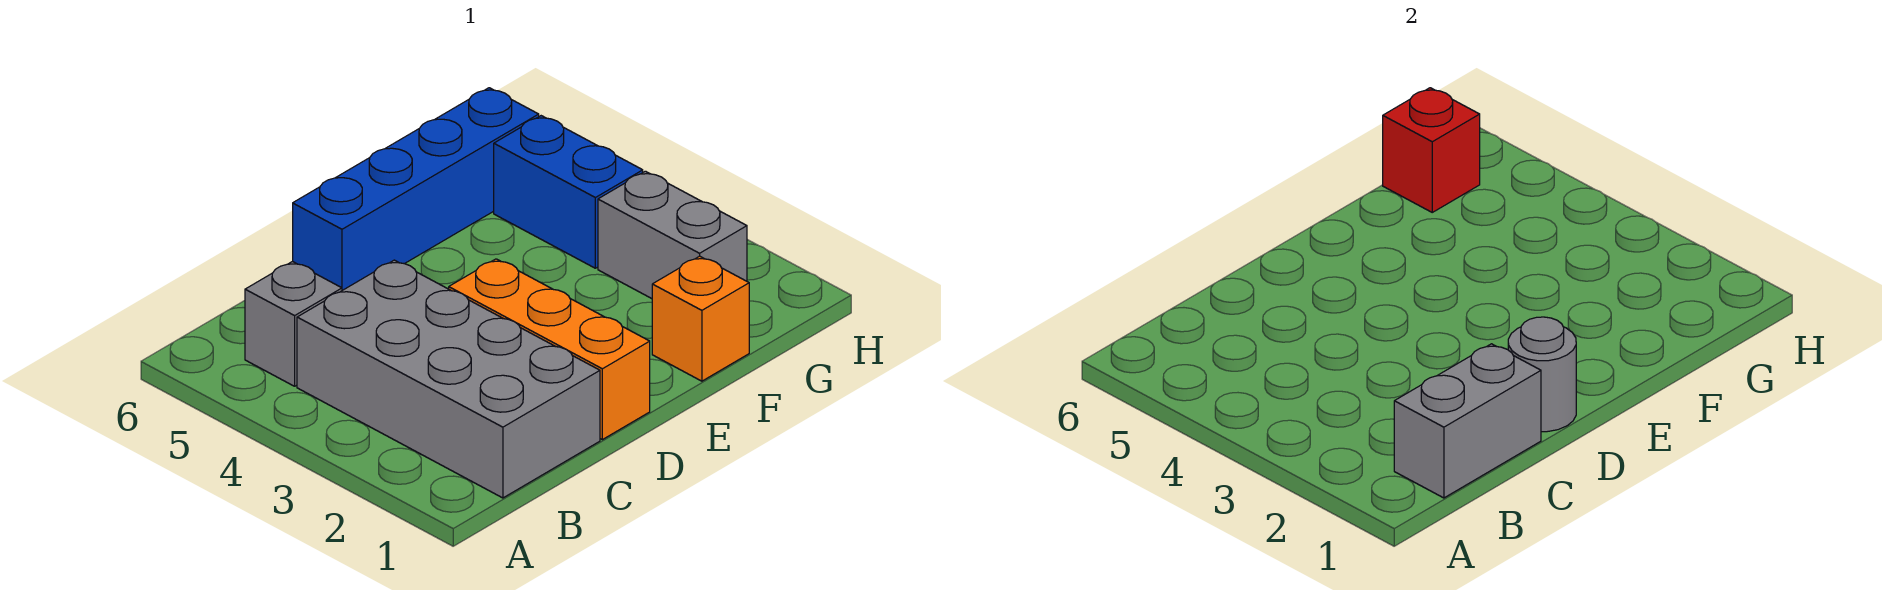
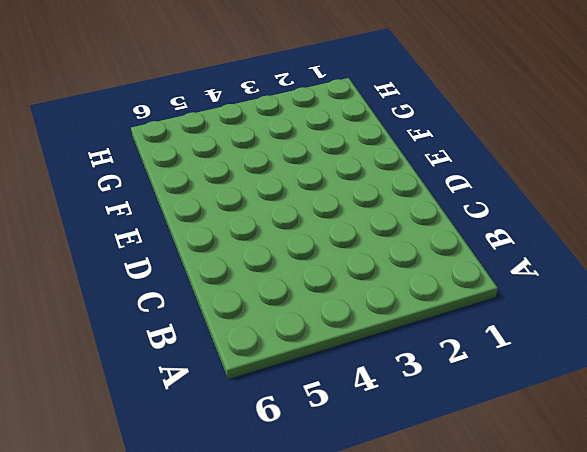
none -> grey 2x4 brick [297,260,600,498]
none -> grey 1x1 brick [245,261,342,386]

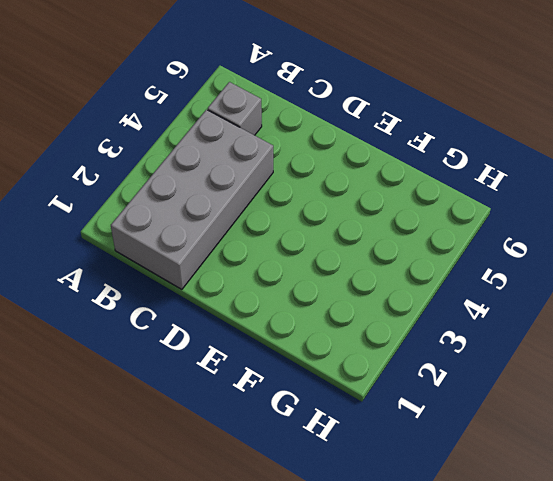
none -> orange 1x3 brick [449,259,650,440]
none -> blue 1x4 brick [293,88,539,290]

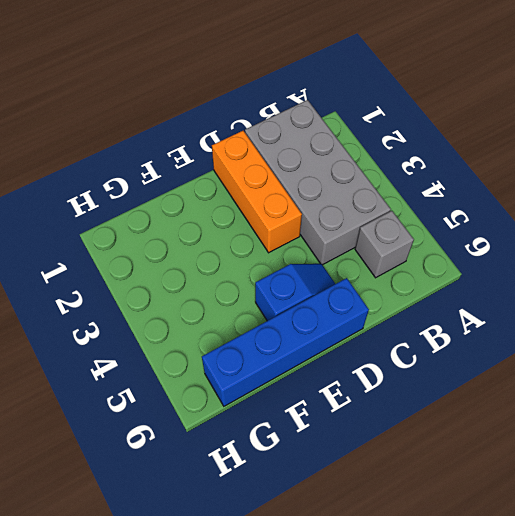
blue 1x2 slope [255,264,335,321] -> none
none -> orange 1x1 brick [652,256,749,381]
none -> grey 1x2 brick [598,171,747,299]

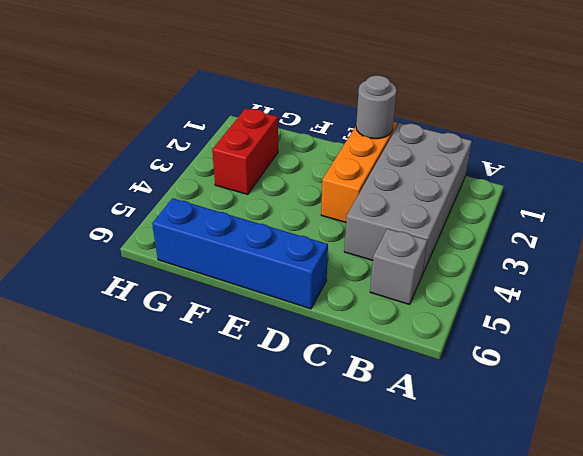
red 1x2 brick [212,108,278,194] -> grey 1x2 brick [598,171,747,299]
none -> orange 1x1 brick [652,256,749,381]
none -> blue 1x2 brick [494,116,643,268]

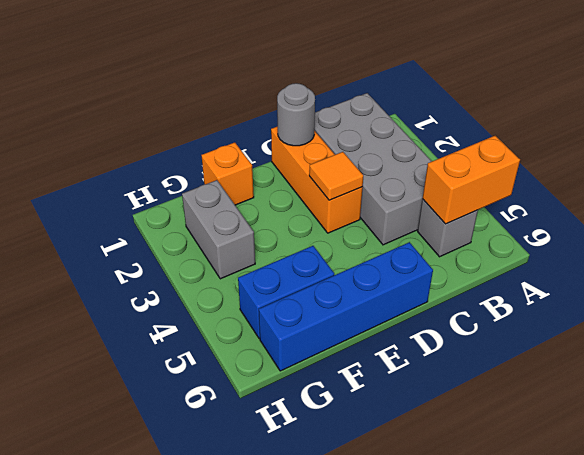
orange 1x2 brick [423,136,520,224] -> none
orange 1x1 tile [309,152,363,200] -> none
blue 1x2 brick [238,246,334,339] -> blue 1x2 brick turned to [494,116,643,268]
none -> grey 1x2 brick [1394,344,1541,498]
none -> red 1x1 brick [1383,88,1480,212]

